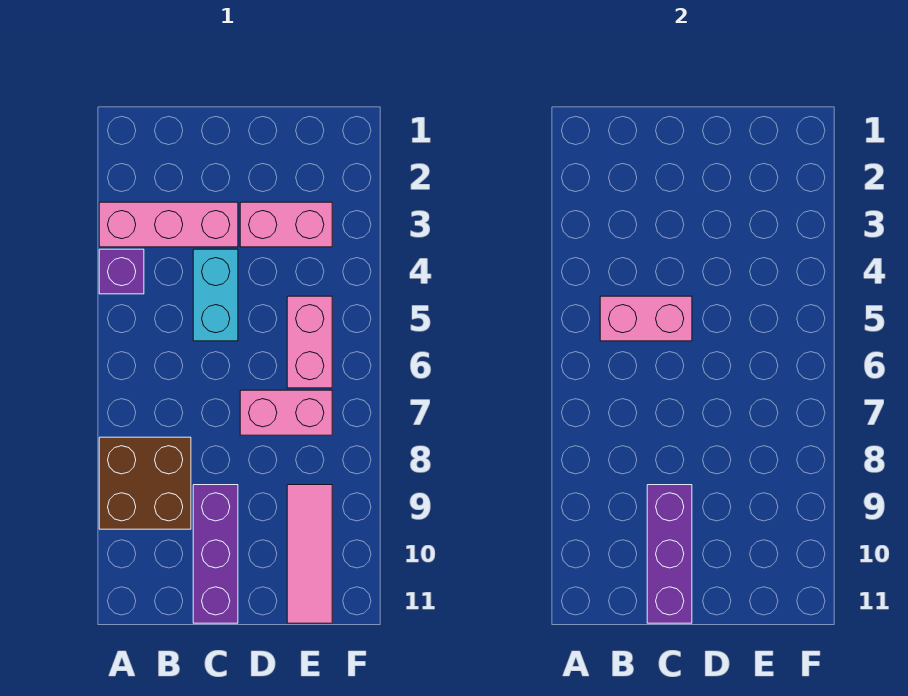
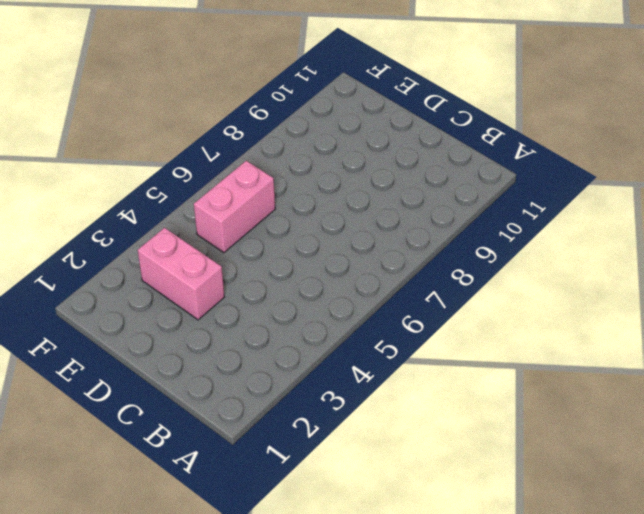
none -> pink 1x3 brick [99,202,238,247]
none -> purple 1x1 brick [99,249,144,294]

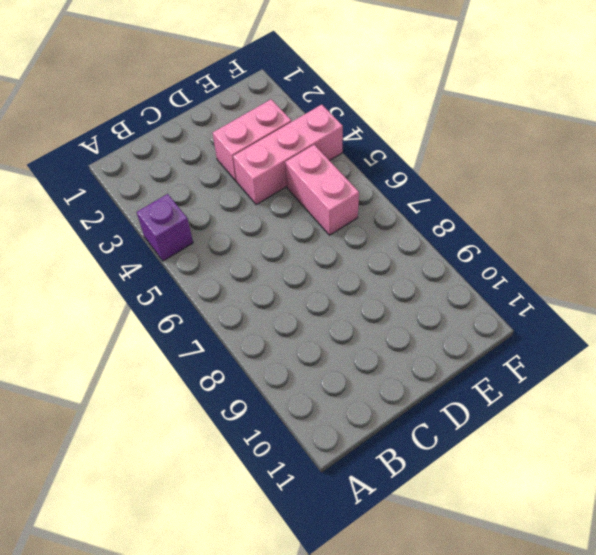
pink 1x3 brick [233,105,343,205] -> pink 1x3 brick moved to [99,202,238,247]
none -> brown 2x2 brick [99,437,191,529]
none -> cyan 1x2 brick [193,249,238,341]

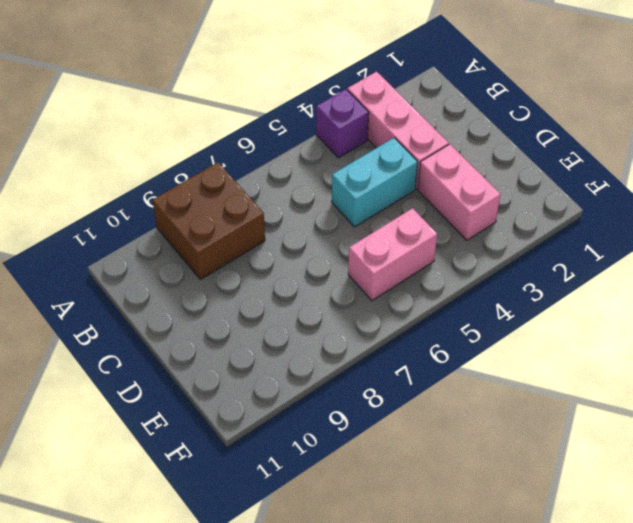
none -> purple 1x3 brick [193,485,238,623]
none -> pink 1x2 brick [240,390,332,435]

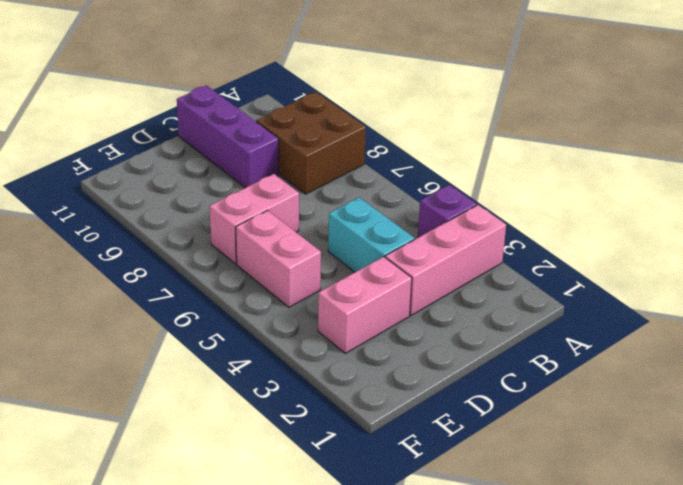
none -> pink 1x3 tile [287,485,332,623]
none -> pink 1x2 brick [600,296,692,341]

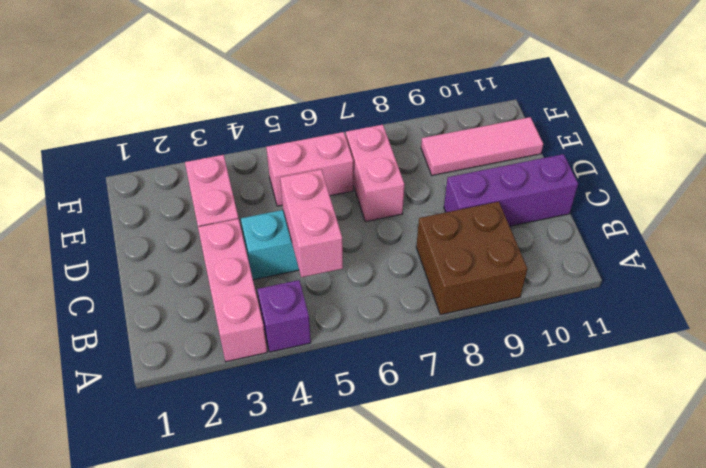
none -> purple 1x3 brick [647,485,692,623]

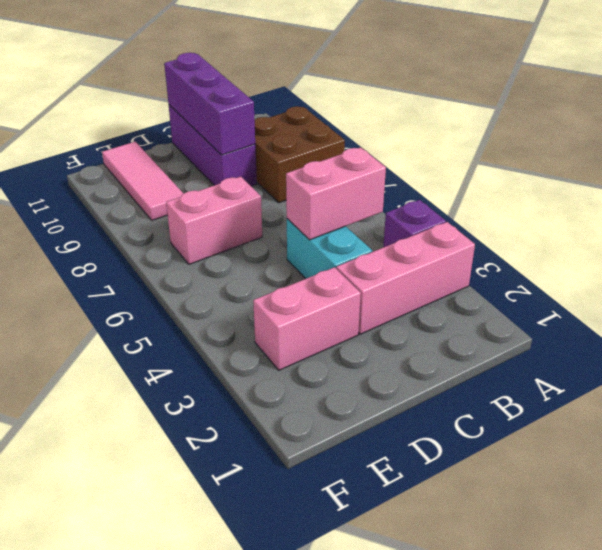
none -> pink 1x2 brick [287,296,332,388]

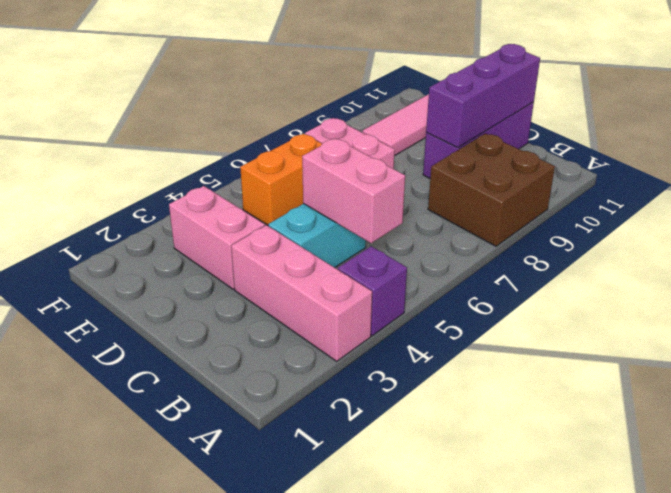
orange 1x2 brick [240,134,322,225] -> pink 1x2 brick [287,296,332,388]

